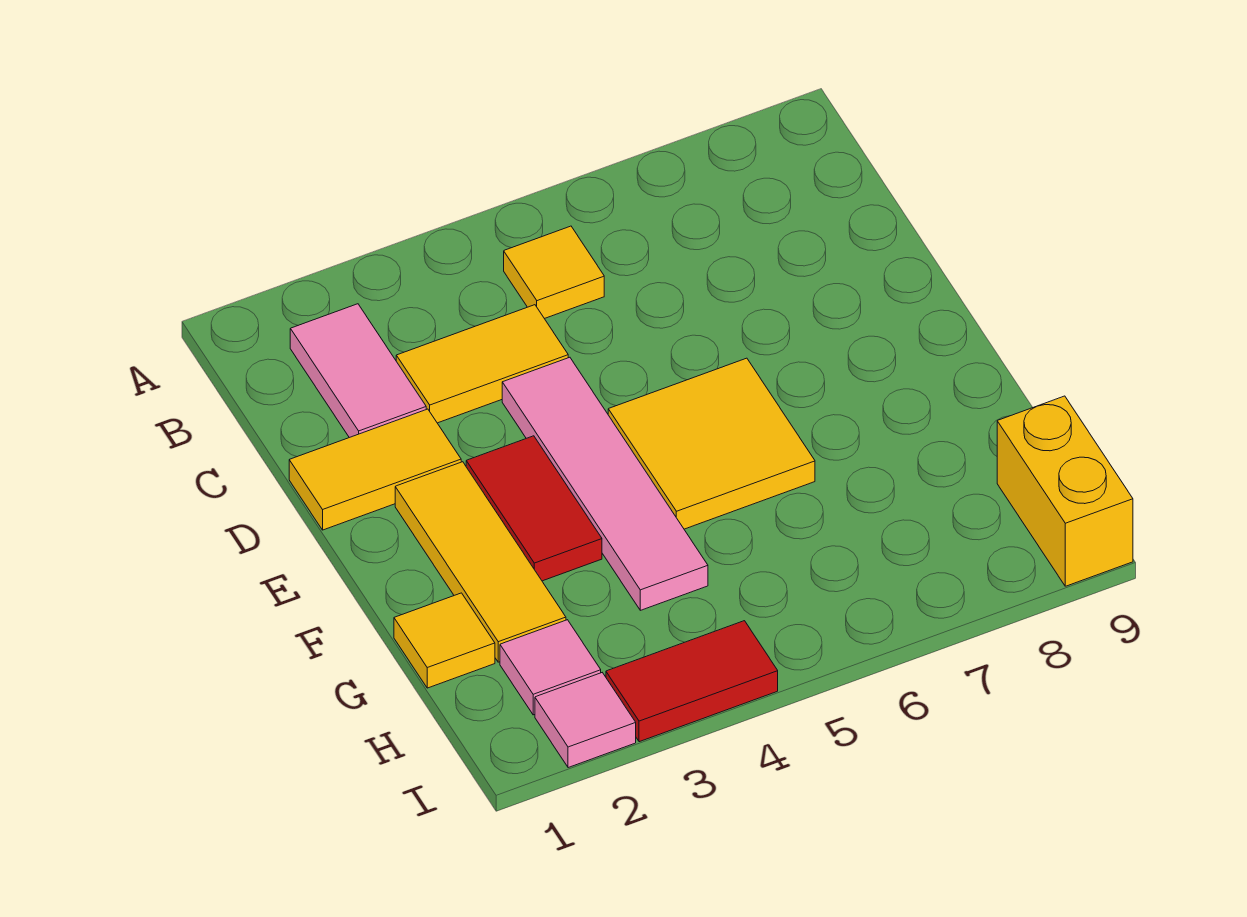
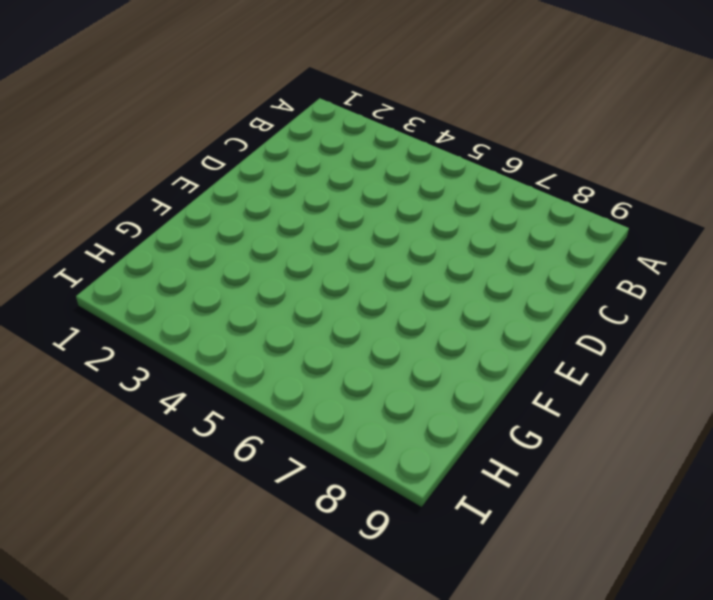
none -> pink 1x2 tile [290,304,426,438]
none -> yellow 1x1 tile [504,226,604,319]
none -> yellow 1x2 tile [396,305,568,423]

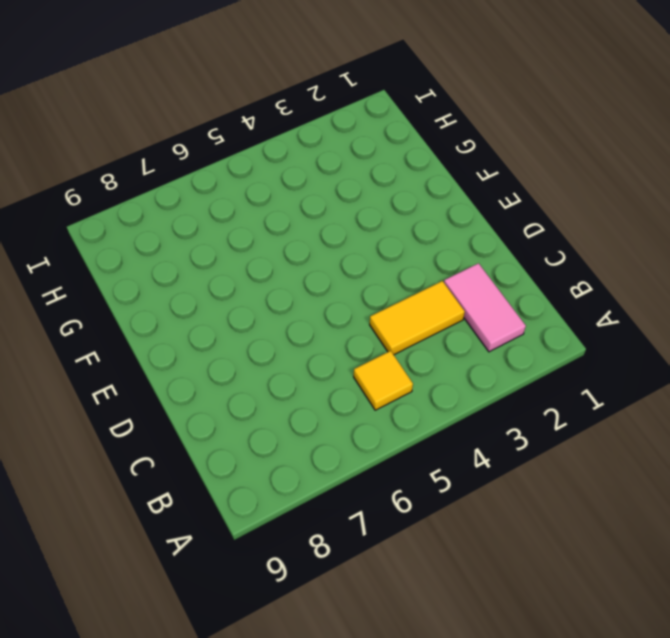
none -> yellow 1x2 tile [289,409,461,530]
none -> pink 1x4 tile [502,357,708,610]
none -> yellow 1x3 tile [395,462,566,662]

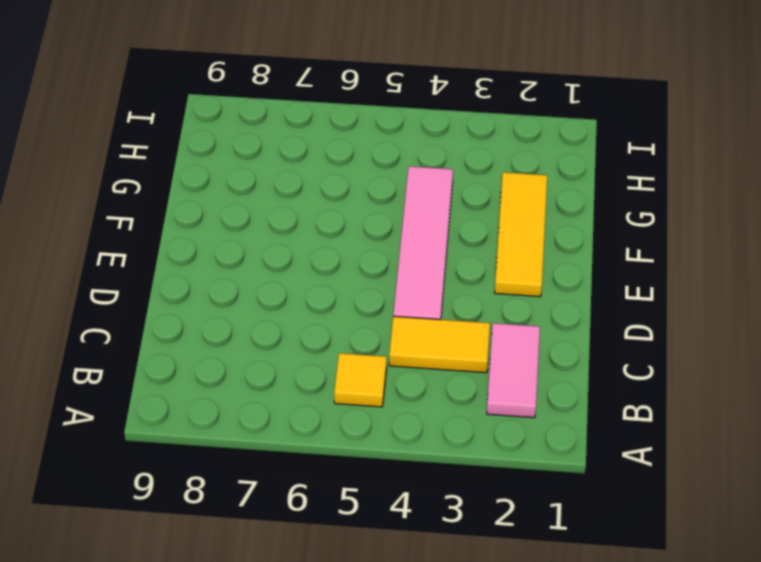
none -> yellow 1x2 tile [289,409,461,530]
none -> red 1x2 tile [466,436,602,581]
none -> yellow 2x2 tile [608,358,815,529]

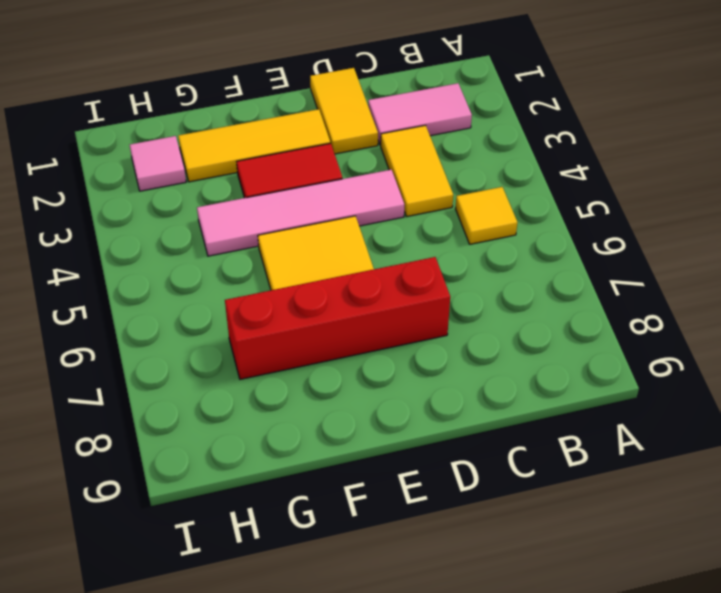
red 1x4 brick [225,257,450,379] -> none
none -> yellow 1x1 tile [394,593,495,688]
none -> yellow 1x2 brick [997,396,1133,586]
none -> pink 1x1 tile [535,673,636,768]

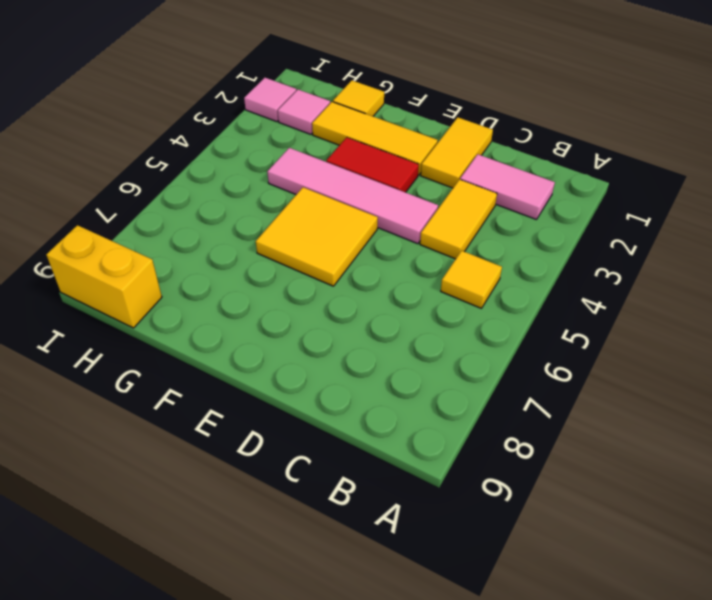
none -> red 1x2 tile [606,621,778,742]

